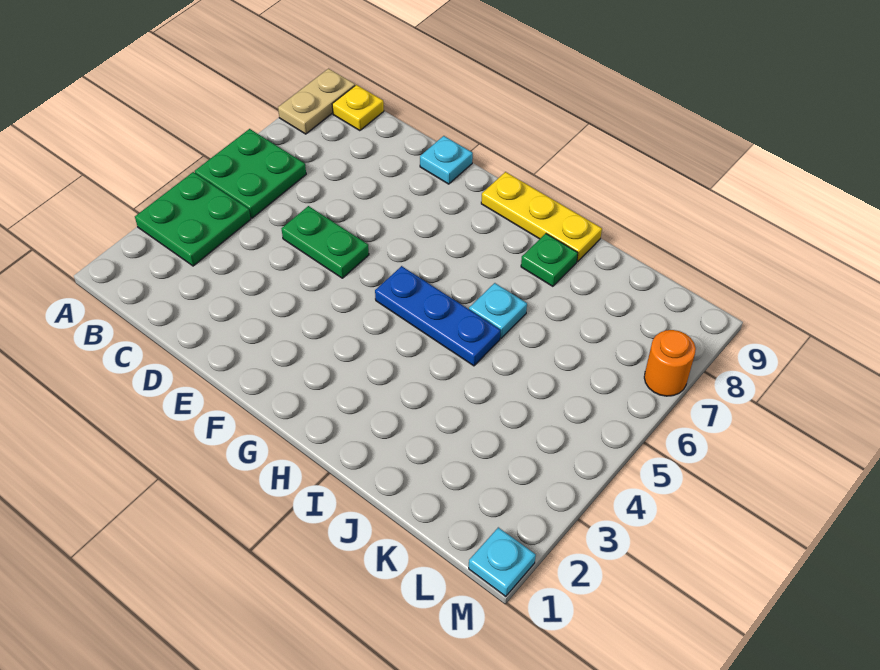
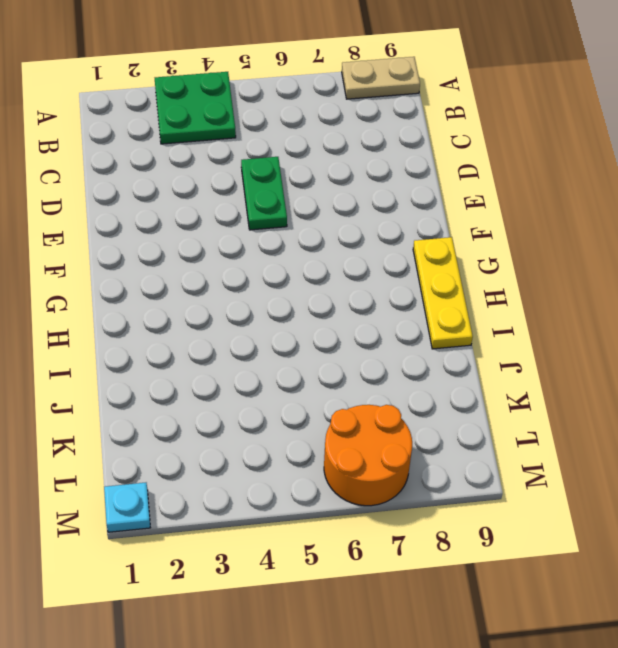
orange 2x2 round brick [324,405,412,506] -> orange 1x1 round brick [644,330,696,396]
none -> green 2x2 plate [195,129,306,218]
none -> yellow 1x1 plate [332,85,384,131]
none -> cyan 1x1 plate [420,136,473,184]

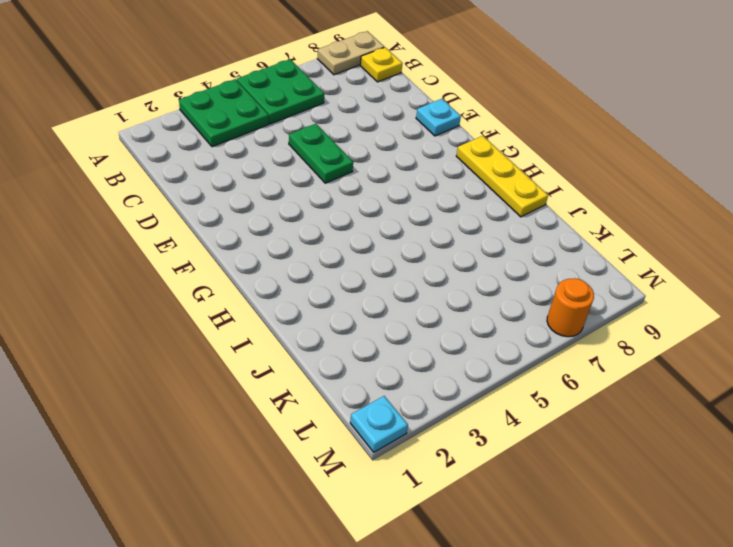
none -> blue 1x3 plate [375,266,501,366]
none -> cyan 1x1 plate [469,283,527,338]
none -> green 1x1 plate [521,234,578,286]

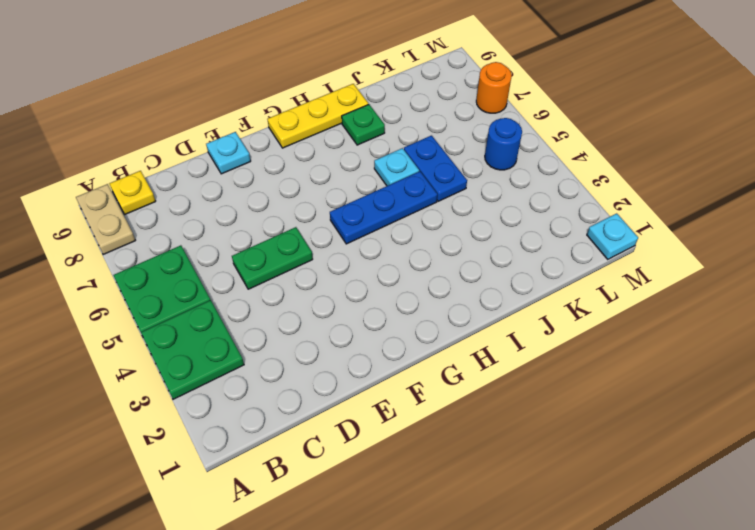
blue 1x2 plate [404,136,467,201] -> none
blue 1x1 round brick [485,118,522,170] -> none

